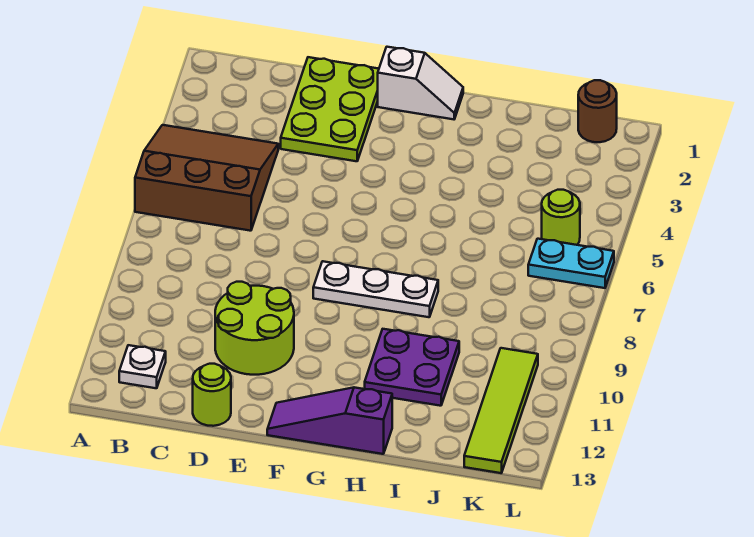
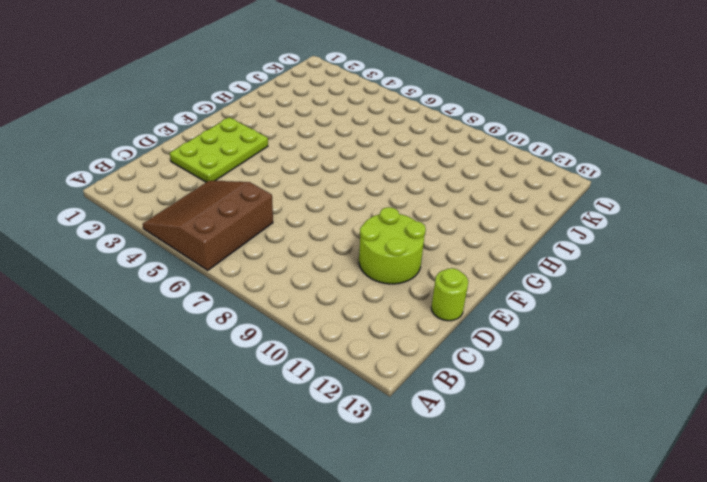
lime 2x3 plate [170,117,268,182] -> lime 2x3 plate turned to [281,57,379,161]
none -> white 1x1 plate [119,345,166,388]
none -> white 1x2 slope [378,47,463,119]
none -> white 1x3 plate [313,261,438,317]

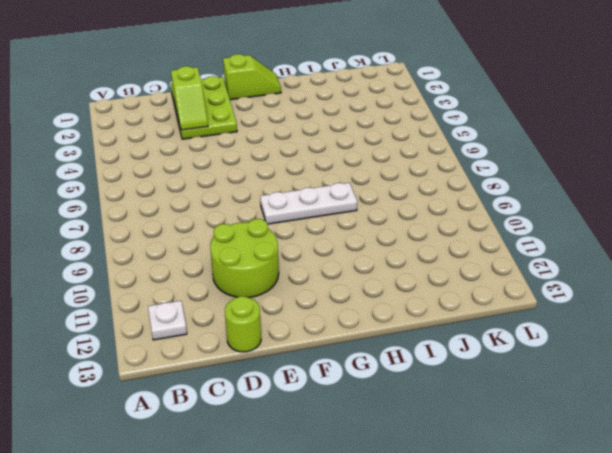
lime 1x2 slope [171,66,208,130] -> none
lime 1x2 slope [223,54,281,100] -> white 1x2 slope [378,47,463,119]
none -> brown 3x3 slope [135,125,278,231]
none -> purple 1x3 slope [267,387,392,454]
none -> purple 2x2 plate [365,329,459,406]

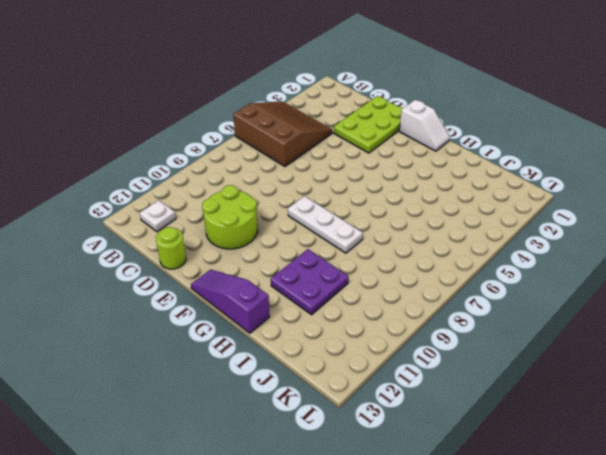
none -> brown 1x1 round brick [578,80,617,142]
none -> lime 1x1 round brick [542,190,580,245]
none -> cyan 1x2 plate [528,239,614,288]

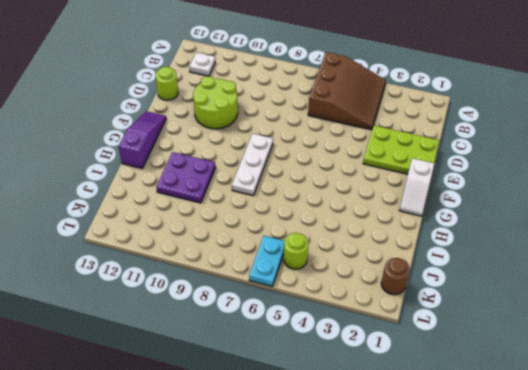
none -> lime 1x4 tile [464,348,538,473]

